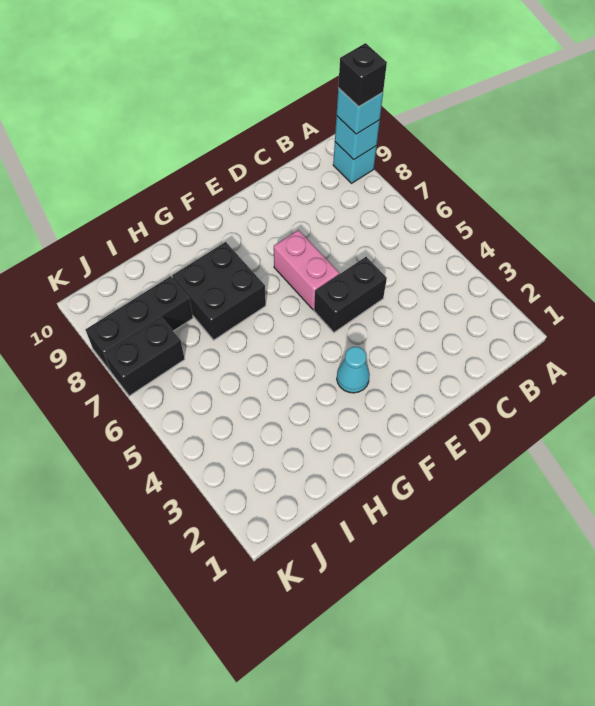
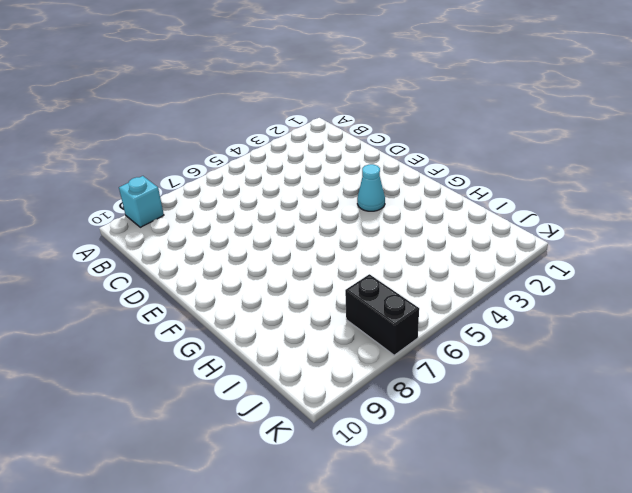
none -> black 1x2 brick [314,257,387,332]
none -> pink 1x2 brick [274,230,339,310]

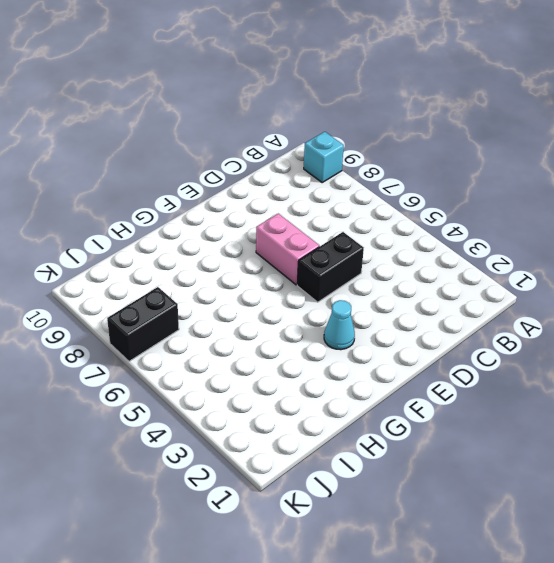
none -> black 2x2 brick [172,242,266,340]
none -> black 1x3 brick [85,276,193,371]

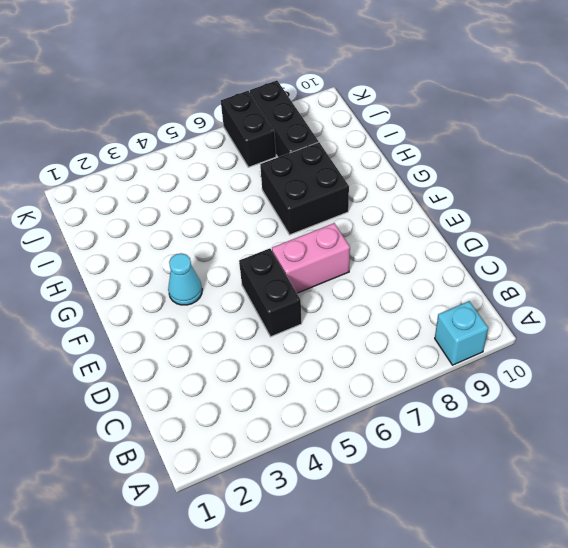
none -> cyan 1x1 brick [335,116,380,160]
none -> cyan 1x1 brick [337,88,383,134]

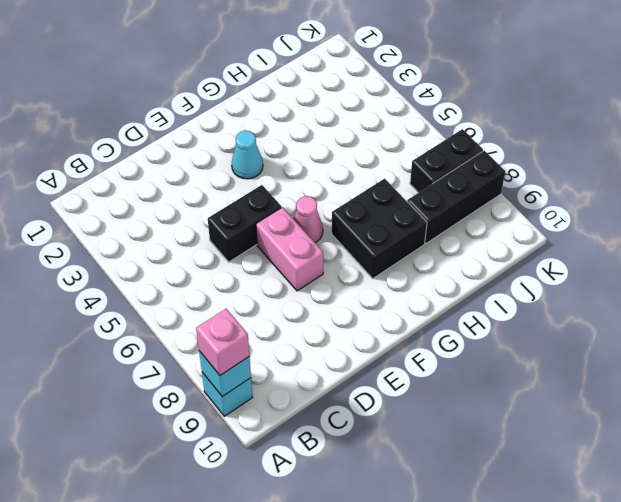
pink 1x1 brick [196,309,249,375] -> cyan 1x1 brick [337,88,383,134]
pink 1x1 cone [293,196,323,243] -> none
none -> black 1x1 brick [338,43,387,107]

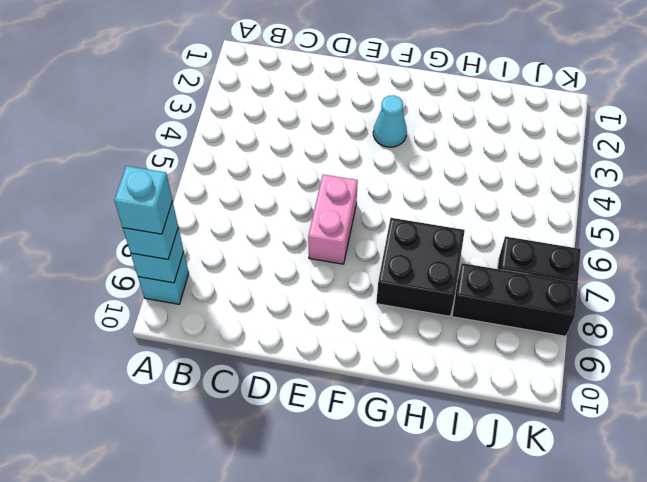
cyan 1x1 brick [114,166,172,234] -> black 1x1 brick [338,43,387,107]
none -> black 1x2 brick [314,257,387,332]

